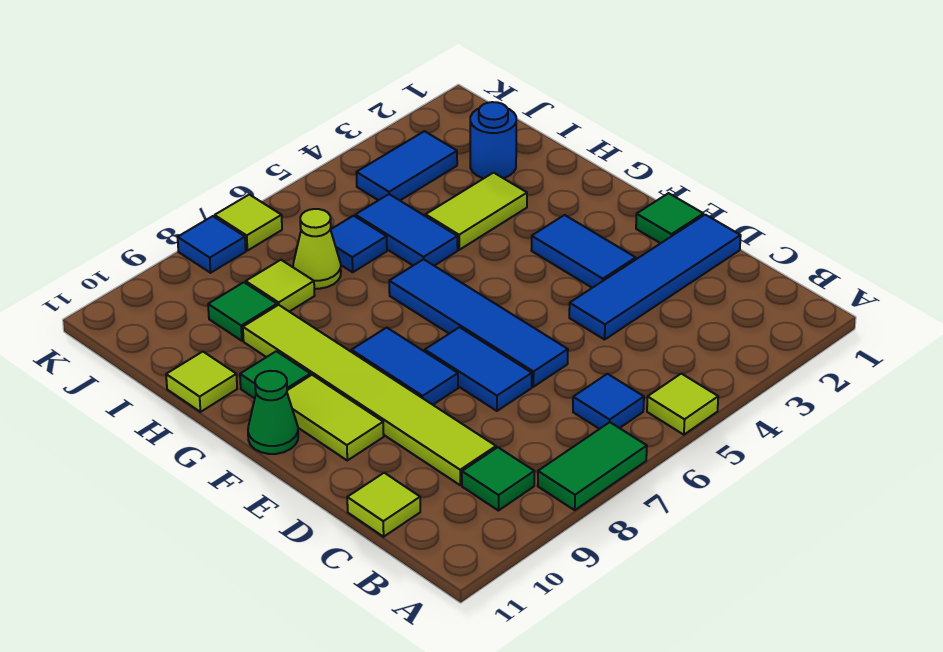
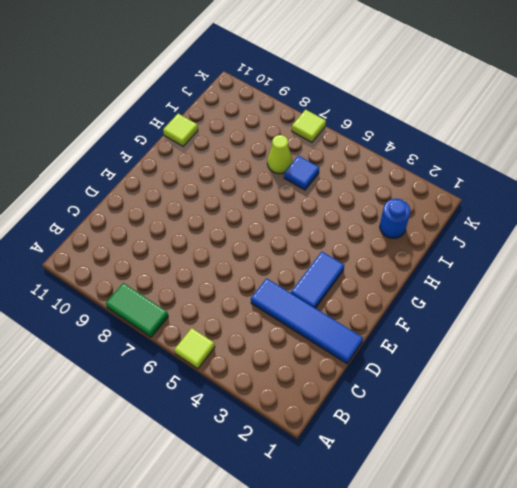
none -> blue 1x1 tile [573,374,644,429]
none -> green 1x1 tile [462,447,534,511]
none -> lime 1x6 tile [243,305,496,485]

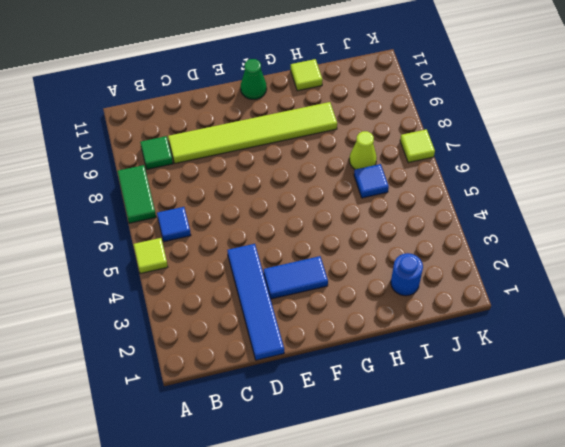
none -> lime 1x1 tile [347,473,420,537]
none -> blue 1x4 tile [389,259,568,387]
none -> blue 1x2 tile [425,327,532,411]

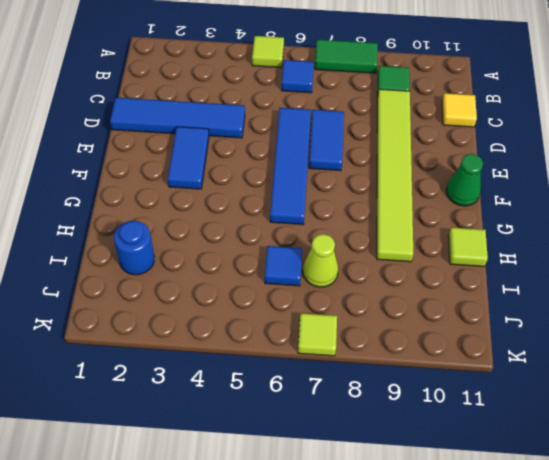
yellow 1x1 tile [442,93,477,127] -> lime 1x1 tile [347,473,420,537]
none -> green 1x1 tile [636,193,703,243]
none -> blue 1x2 tile [351,328,458,405]
none -> lime 1x2 tile [287,375,384,460]

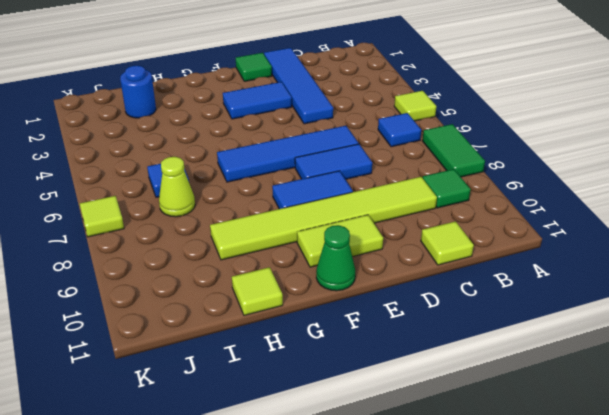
none -> green 1x1 tile [240,351,310,398]
none -> lime 1x2 tile [426,173,527,250]
none -> blue 1x2 tile [355,194,458,266]

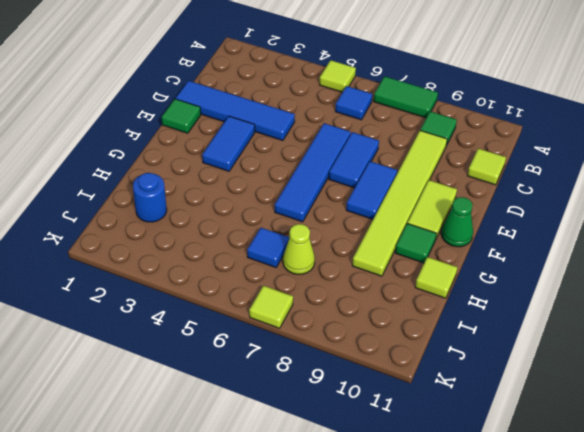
none -> lime 1x2 tile [426,173,527,250]
none -> blue 1x2 tile [355,194,458,266]
none -> lime 1x1 tile [246,260,315,312]

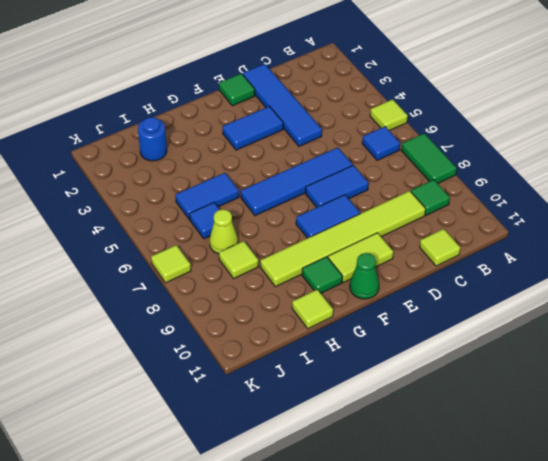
none -> lime 1x2 tile [426,173,527,250]
none -> green 1x1 tile [208,282,277,341]
none -> blue 1x2 tile [356,131,457,200]

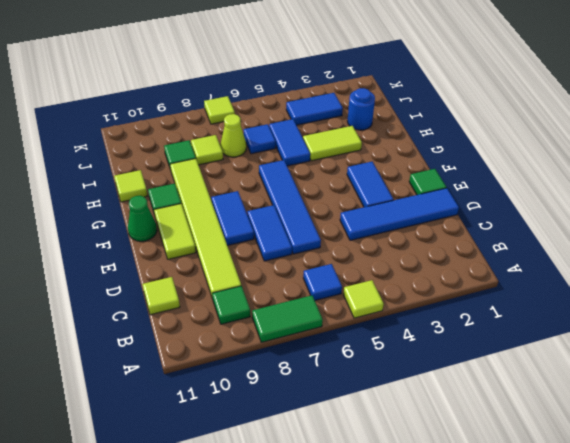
none -> blue 1x1 tile [178,216,246,273]

